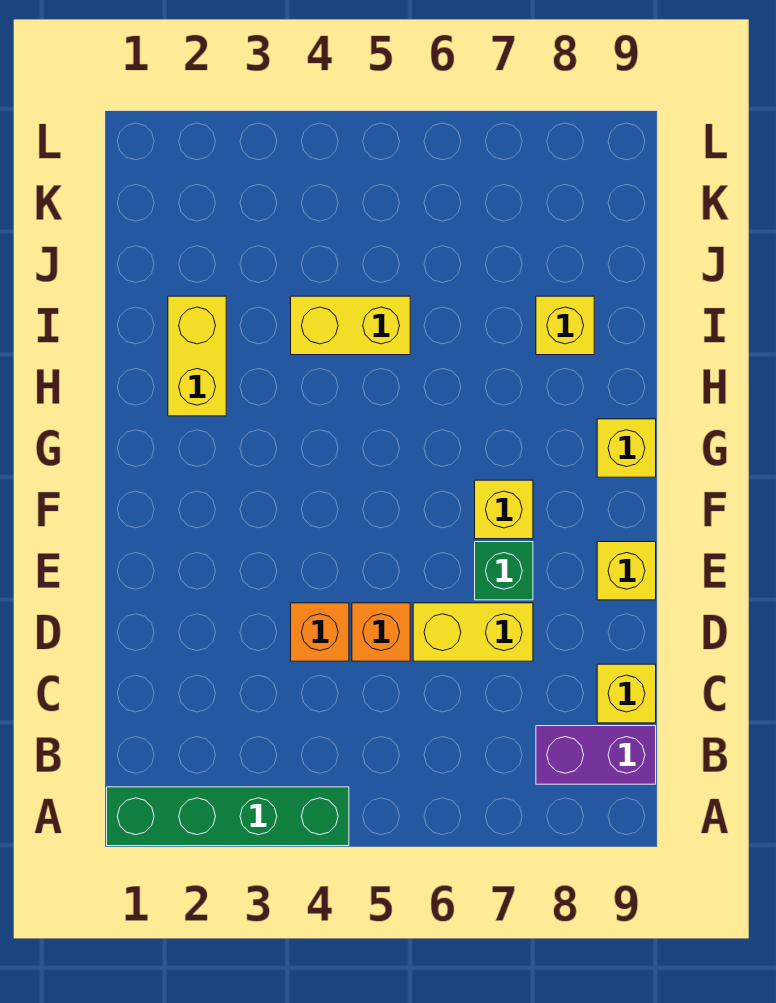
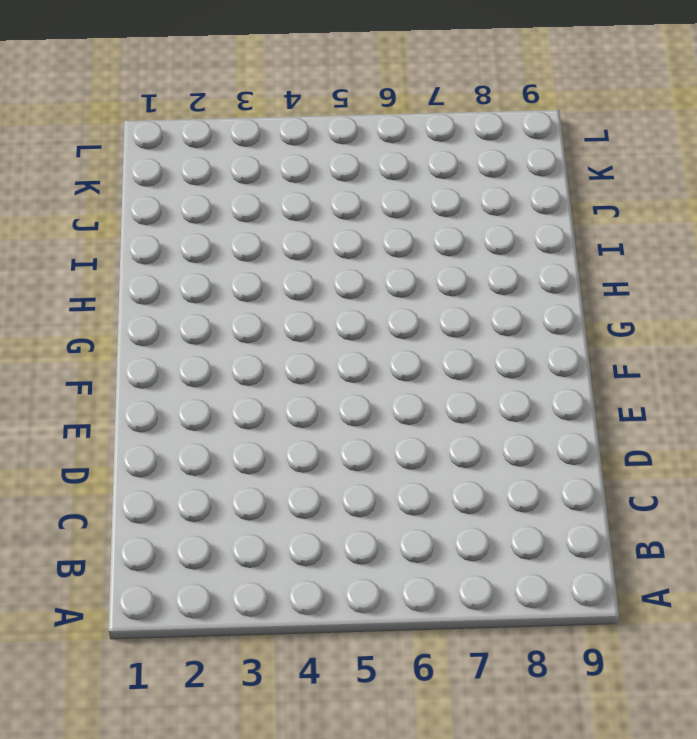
none -> green 1x4 brick [107,787,349,846]
none -> purple 1x2 brick [536,726,656,784]
none -> yellow 1x1 brick [597,664,656,723]

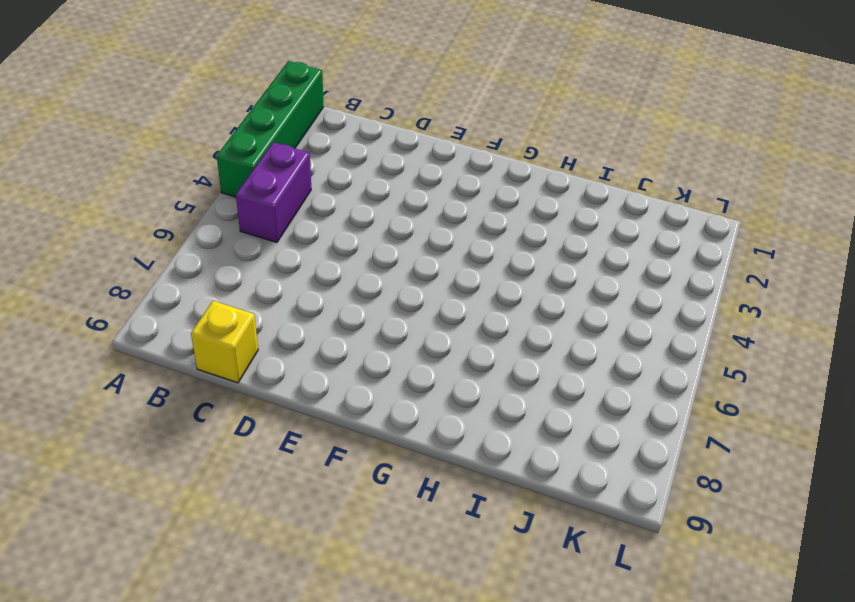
purple 1x2 brick [236,142,311,243] -> purple 1x2 brick moved to [536,726,656,784]
none -> orange 1x1 brick [291,603,349,661]
none -> orange 1x1 brick [352,603,410,661]
none -> yellow 1x2 brick [413,603,533,661]

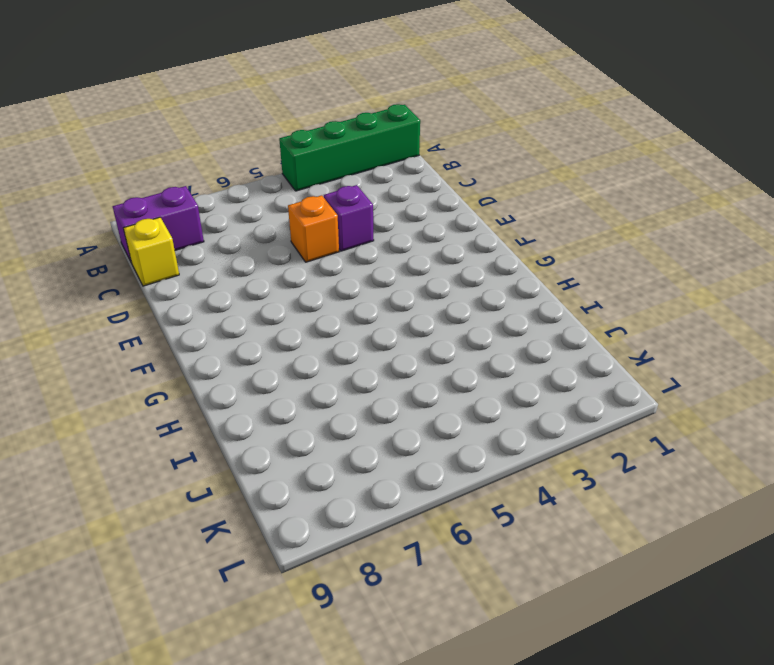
purple 1x1 brick [324,185,374,251] -> orange 1x1 brick [291,603,349,661]
none -> yellow 1x2 brick [413,603,533,661]
none -> green 1x1 brick [475,542,533,600]
none -> yellow 1x1 brick [597,542,656,600]

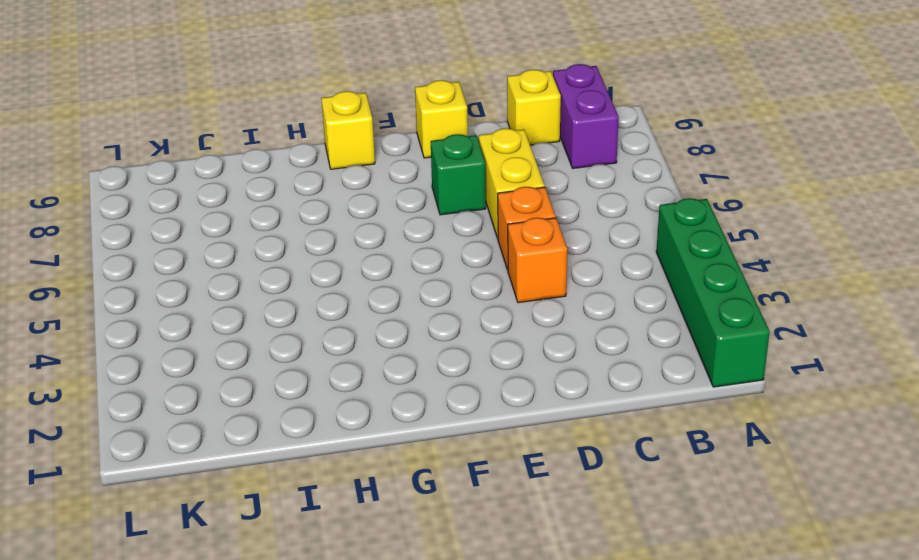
none -> yellow 1x1 brick [475,480,533,539]
none -> yellow 1x2 brick [168,296,226,416]
none -> yellow 1x2 brick [291,296,410,355]

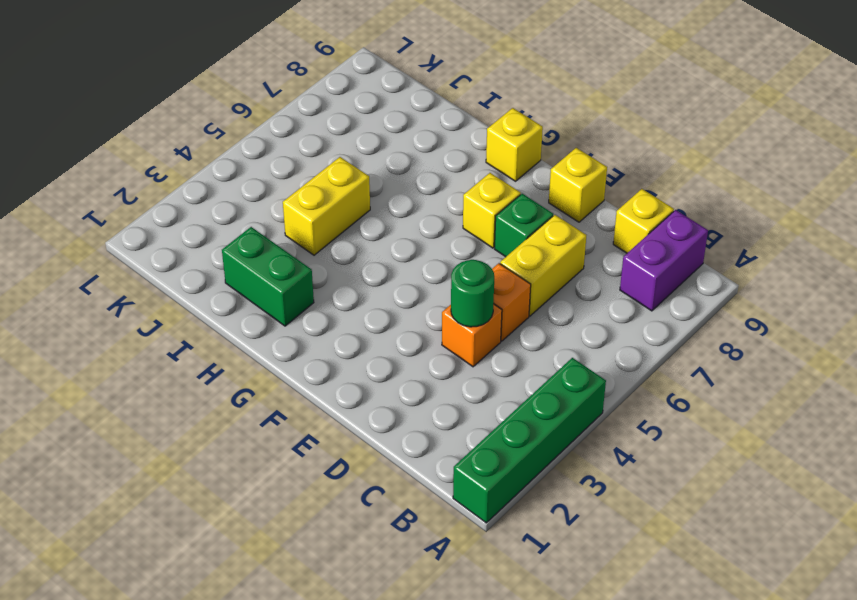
green 1x1 round brick [451,260,494,327] -> none
green 1x2 brick [222,227,314,326] -> yellow 1x2 brick [168,296,226,416]
none -> yellow 1x1 brick [536,296,594,355]

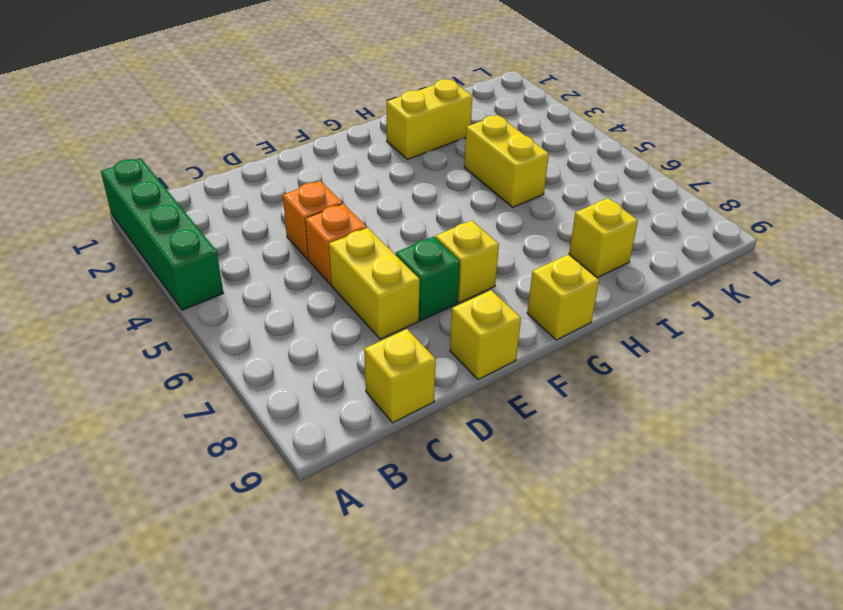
none -> purple 1x2 brick [536,726,656,784]

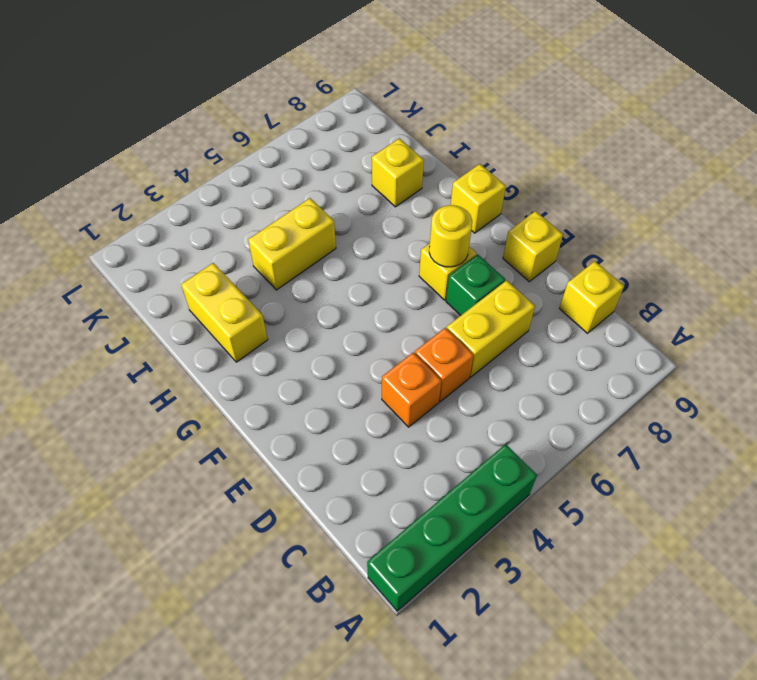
yellow 1x1 round brick [429,205,472,267] -> none
none -> purple 1x2 brick [536,726,656,784]

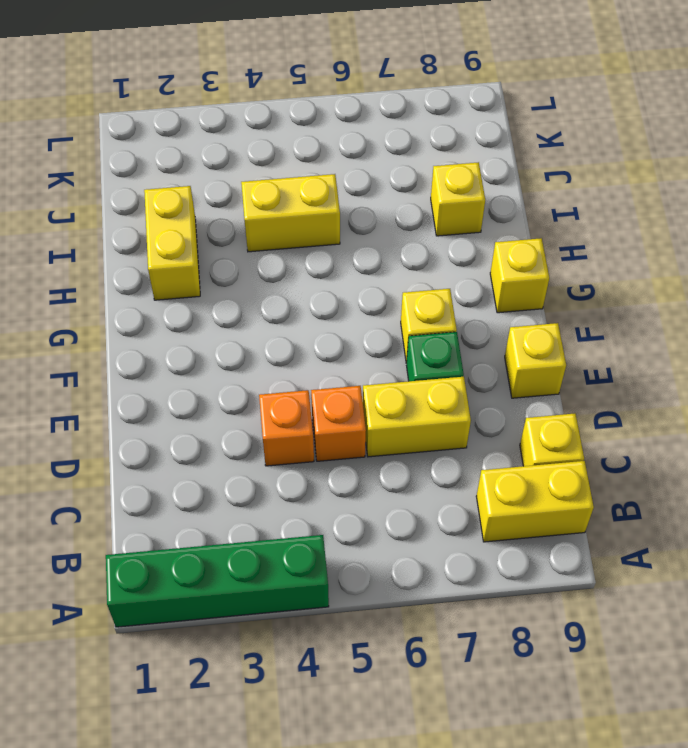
yellow 1x2 brick [476,461,594,542] -> purple 1x2 brick [536,726,656,784]

